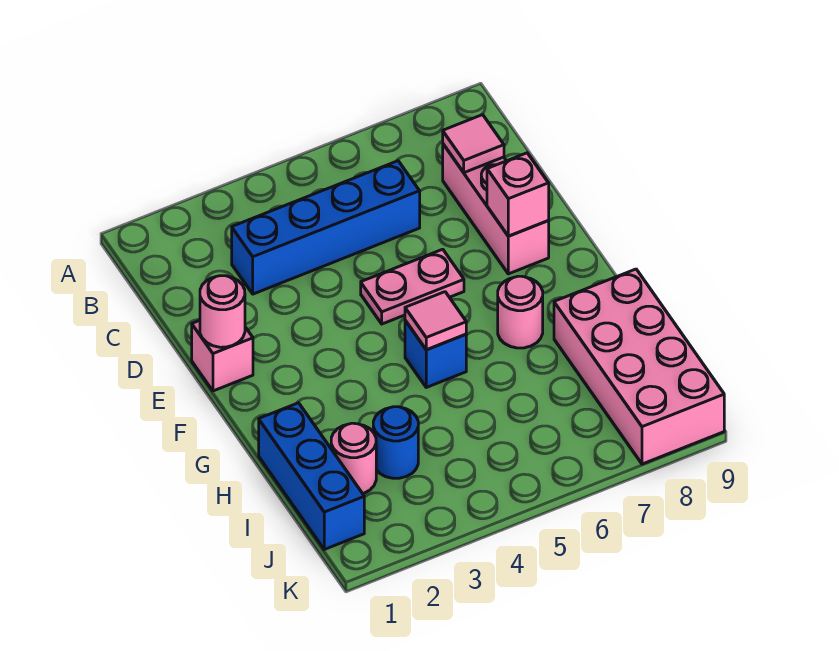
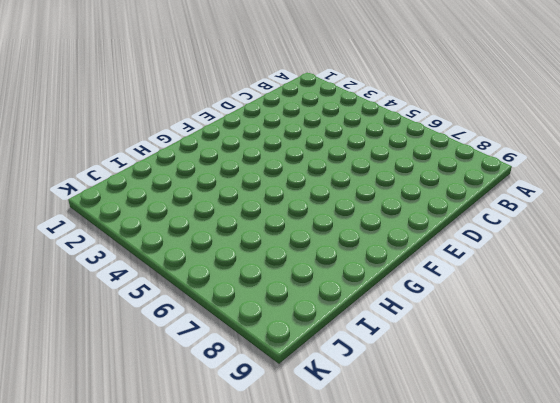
none -> blue 1x4 brick [232,161,420,294]
none -> pink 1x3 brick [443,144,549,274]
none -> pink 1x1 brick [192,320,253,391]

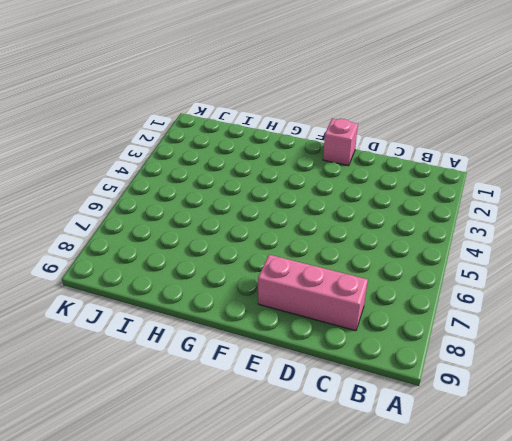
none -> blue 1x4 brick [232,161,420,294]
none -> pink 1x2 plate [361,249,464,324]
none -> blue 1x1 brick [405,320,466,387]

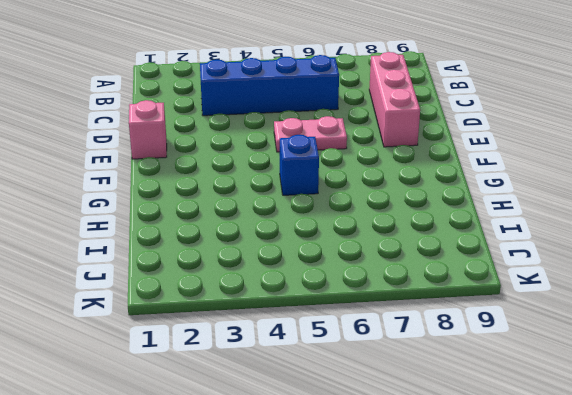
none -> pink 1x1 round brick [498,276,543,348]
none -> blue 1x3 brick [259,403,364,549]
none -> pink 2x4 brick [554,269,724,464]

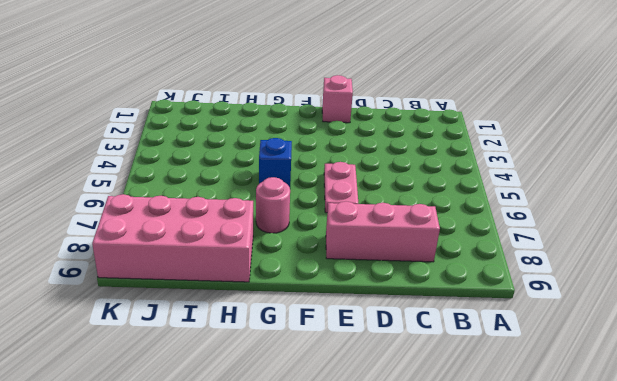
none -> blue 1x4 brick [232,161,420,294]
none -> blue 1x3 brick [259,403,364,549]
none -> pink 1x1 round brick [331,423,376,494]

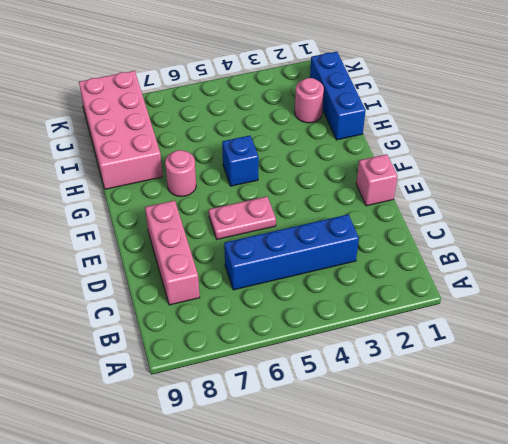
none -> blue 1x1 round brick [373,407,418,478]
none -> pink 1x1 tile [443,115,504,173]
none -> pink 1x1 round brick [200,276,245,347]

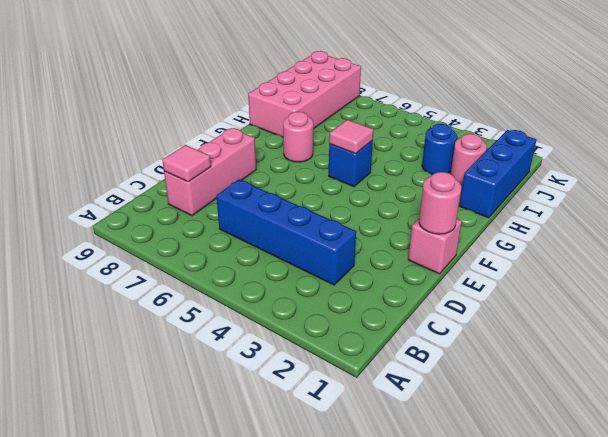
none -> pink 1x2 plate [361,249,464,324]
none -> pink 1x1 brick [487,153,549,236]

